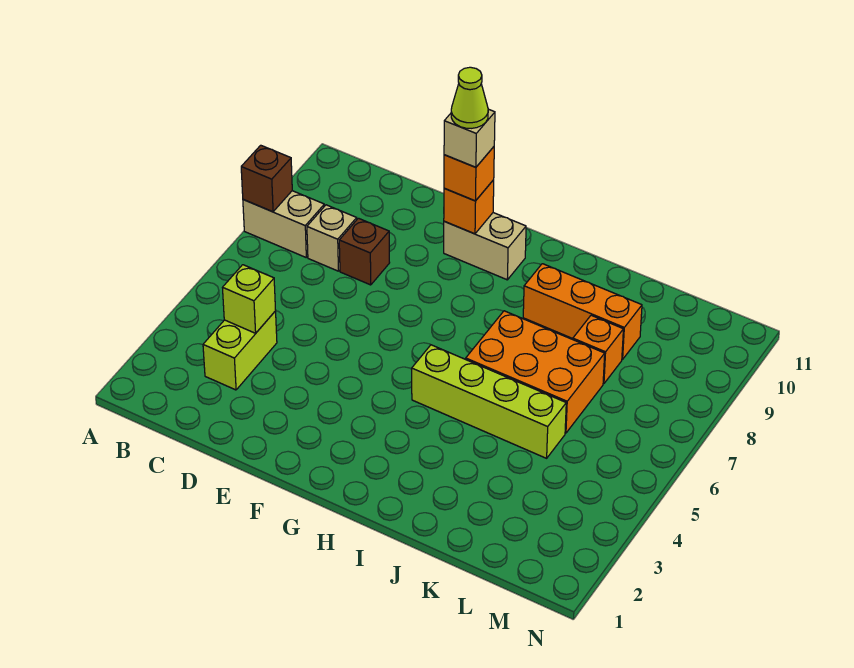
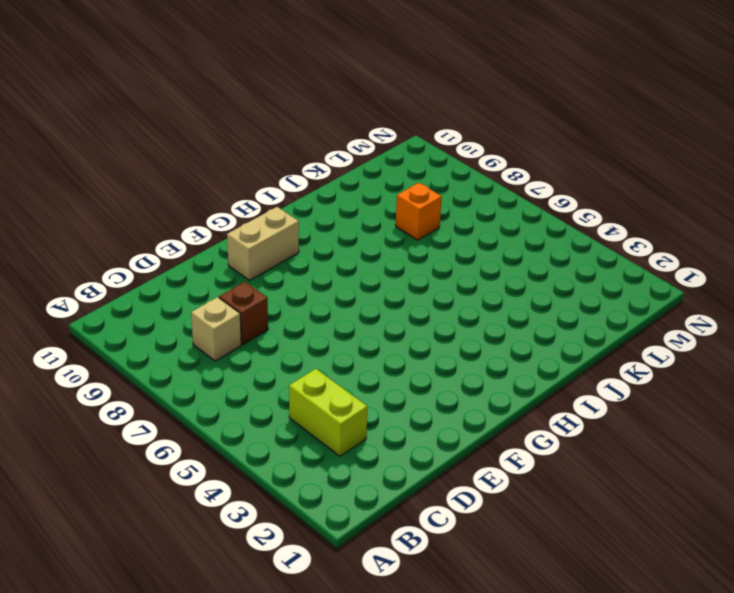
none -> tan 1x2 brick [243,191,324,257]
none -> lime 1x4 brick [412,345,566,458]
none -> orange 2x3 brick [466,311,605,433]

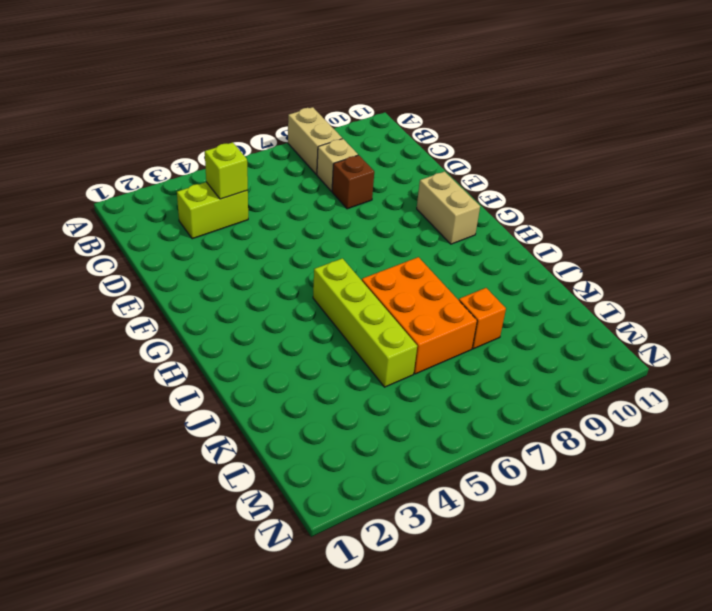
none -> orange 1x3 brick [523,264,642,359]
none -> brown 1x1 brick [241,145,292,212]
none -> orange 1x1 brick [444,180,494,234]

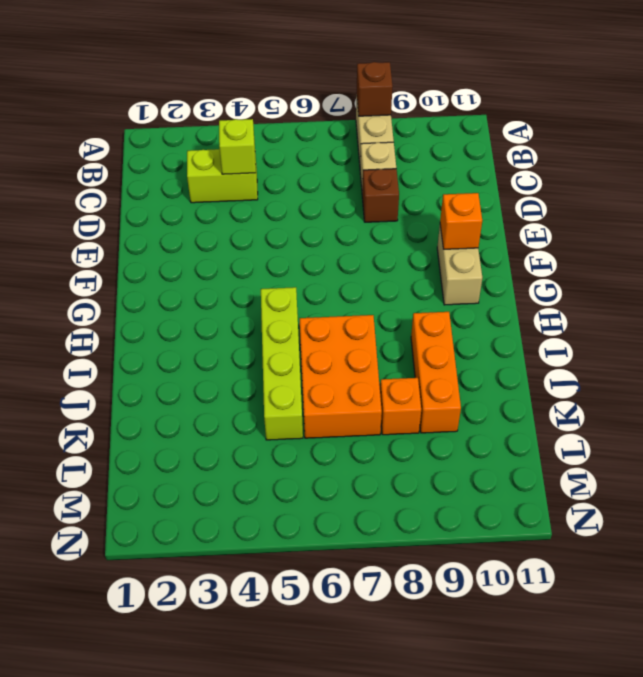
none -> orange 1x1 brick [444,147,494,201]
none -> tan 1x1 brick [444,109,495,167]
none -> lime 1x1 cone [451,67,488,128]

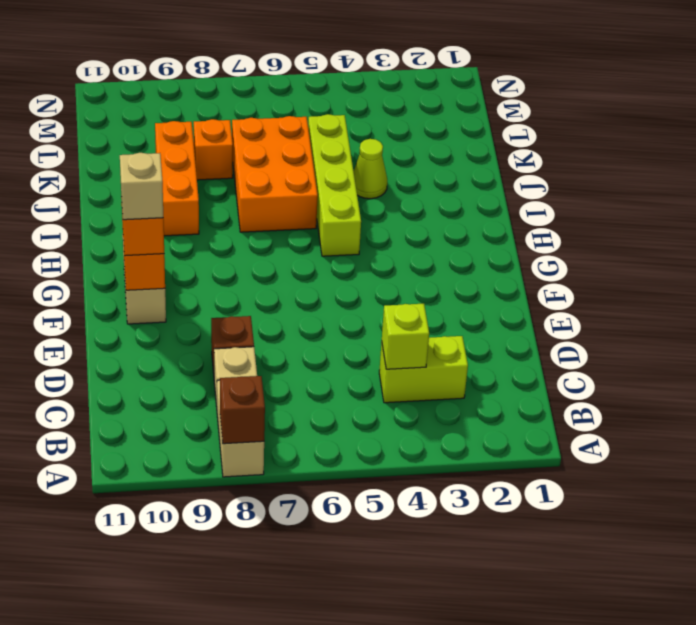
lime 1x1 cone [354,139,387,199] -> lime 1x1 cone moved to [451,67,488,128]

